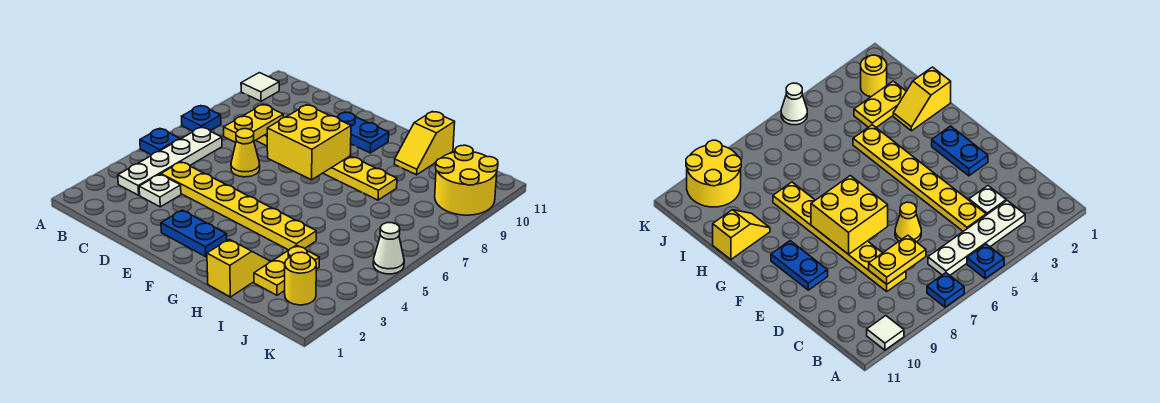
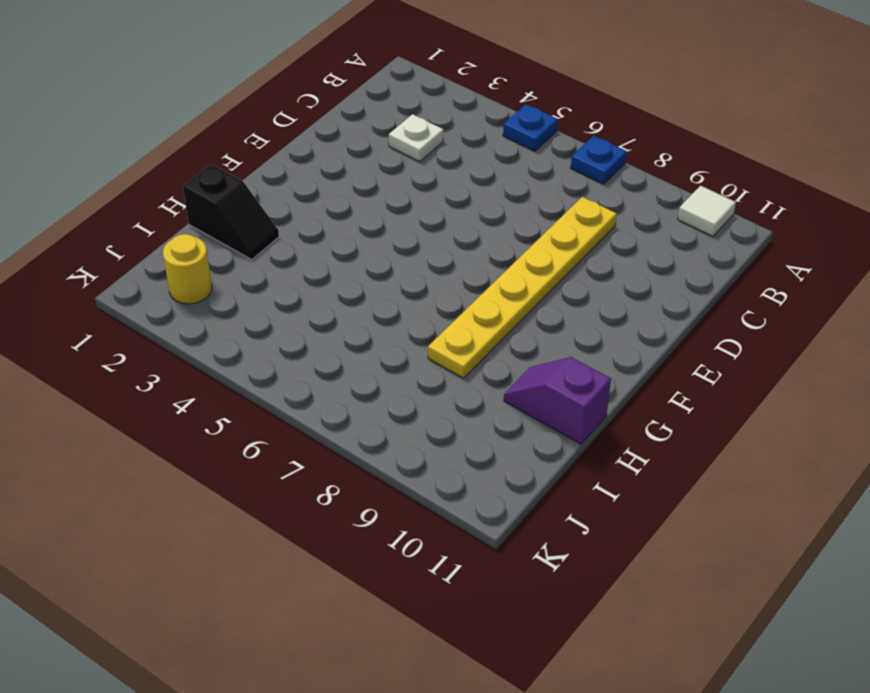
black 1x2 slope [183,164,279,259] -> yellow 1x2 slope [207,239,271,297]
purple 1x2 slope [504,357,611,444] -> yellow 1x2 slope [395,111,455,175]
none -> white 1x4 plate [118,127,222,195]
none -> yellow 1x6 plate [161,162,316,250]
none -> yellow 1x1 cone [231,129,260,177]

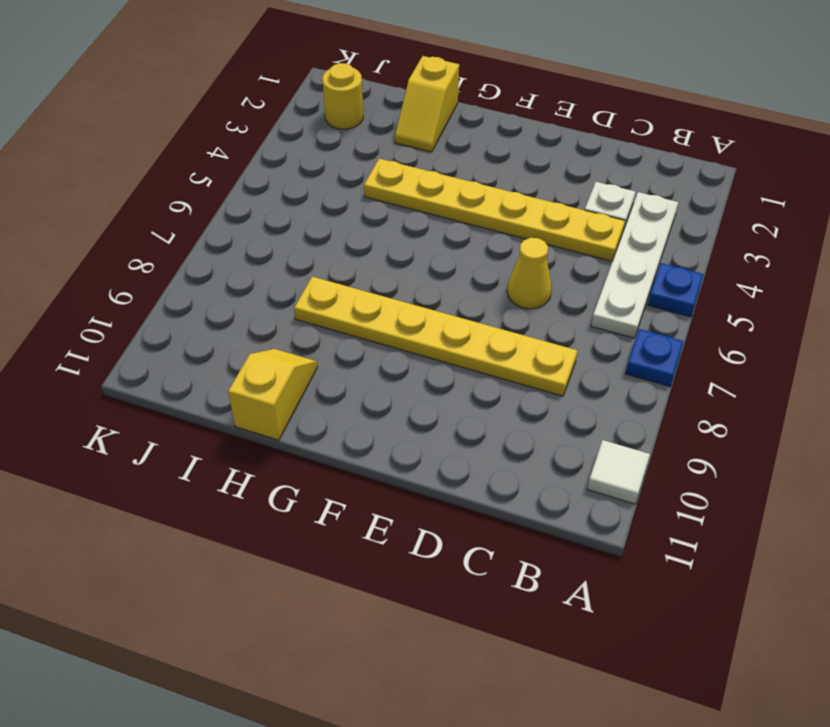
none -> blue 1x2 plate [161,210,227,257]
none -> blue 1x2 plate [337,112,389,153]
none -> yellow 1x2 plate [254,245,319,295]

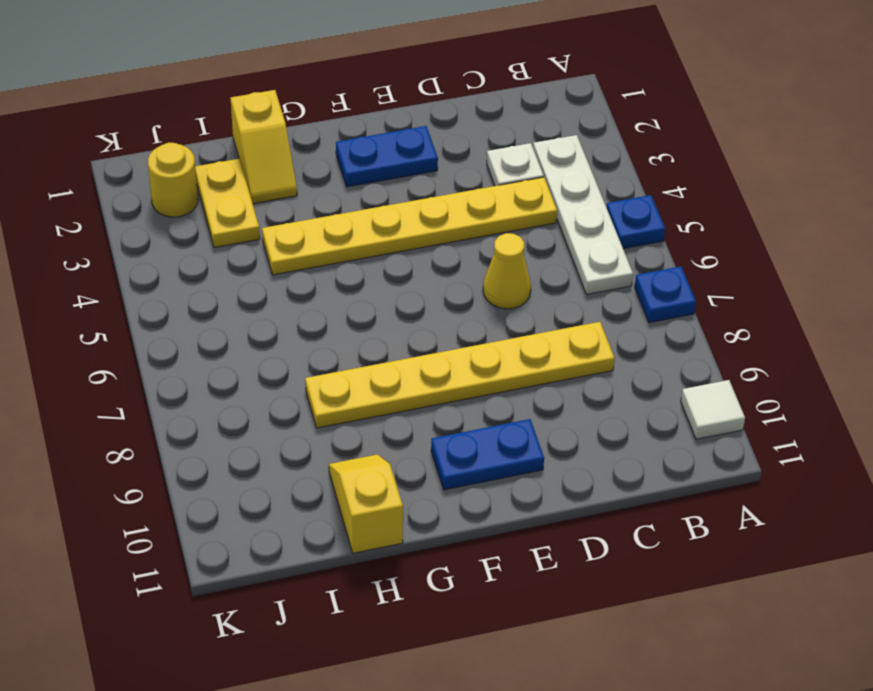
none -> yellow 2x2 round brick [435,145,498,215]
none -> white 1x1 cone [373,223,404,274]
none -> yellow 1x2 plate [224,105,283,143]

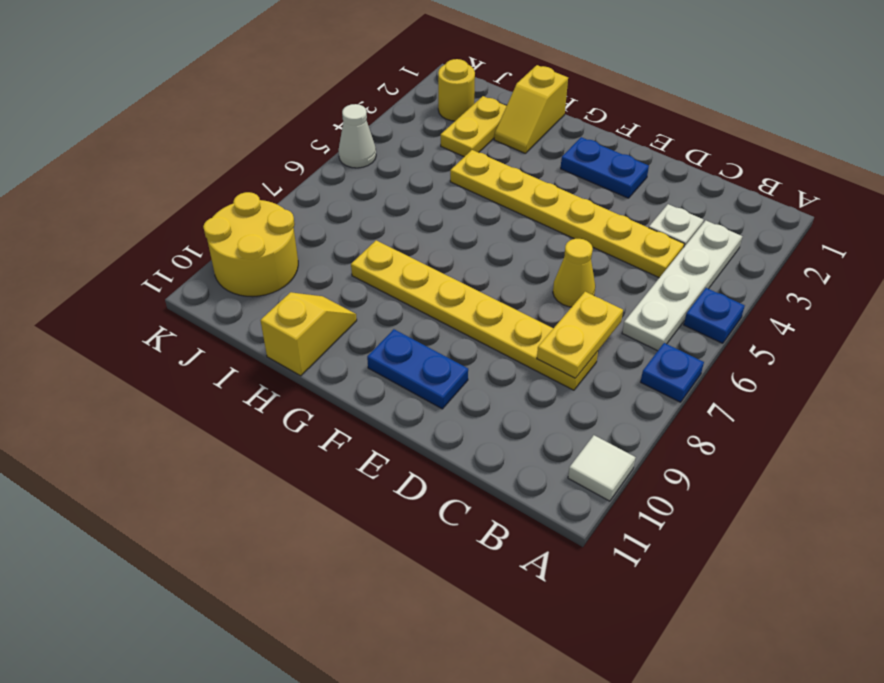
none -> yellow 2x2 brick [267,105,351,180]

